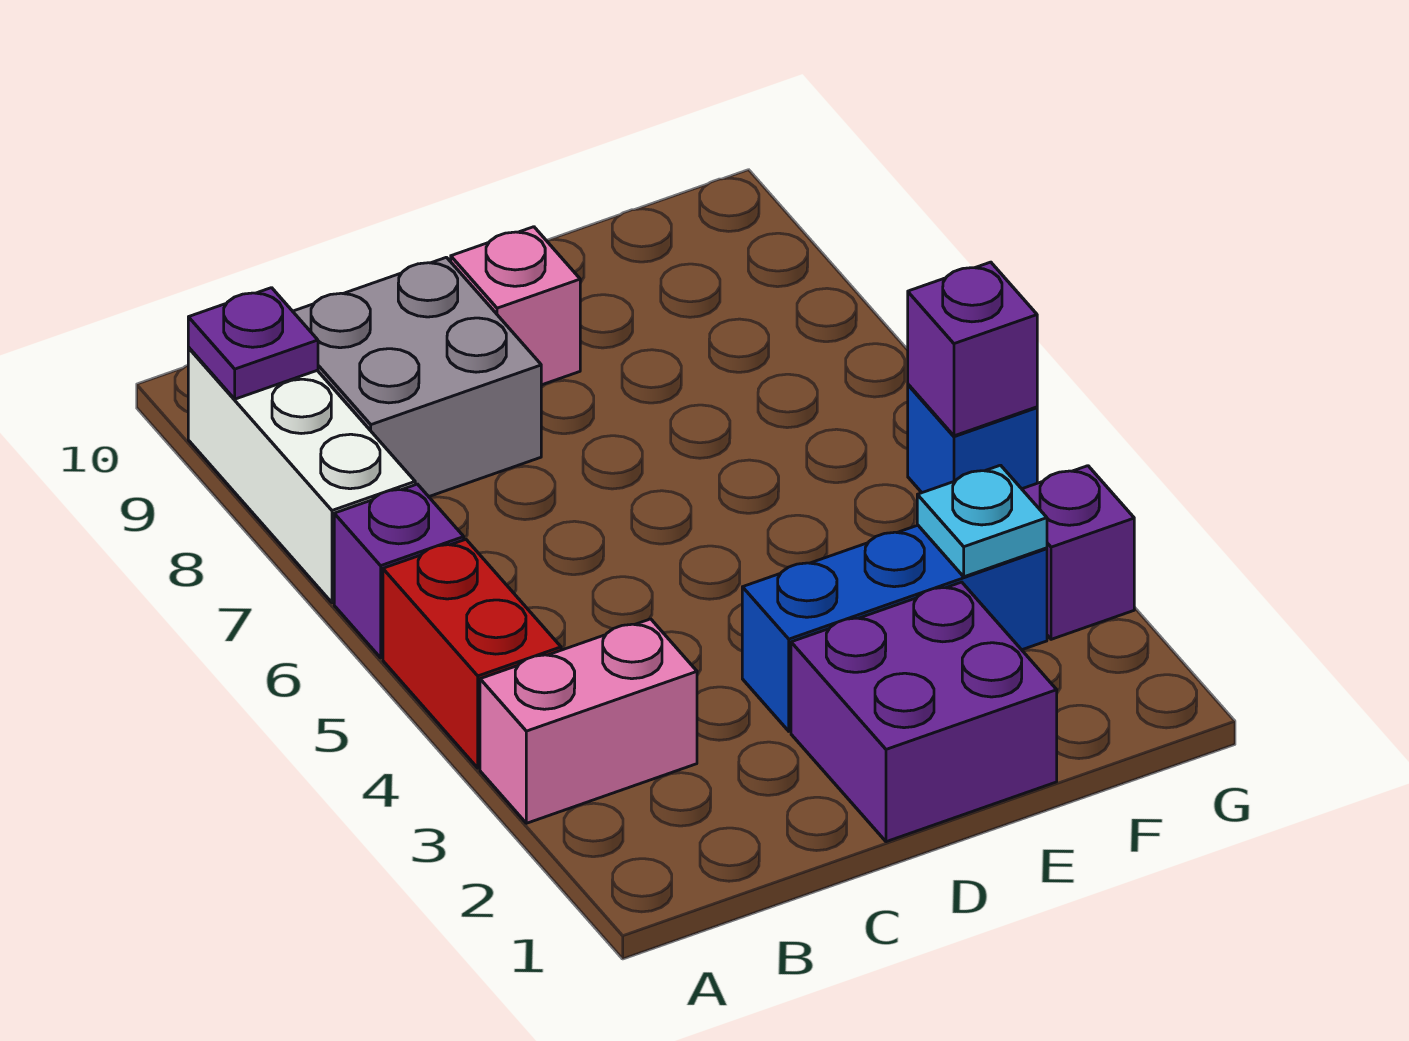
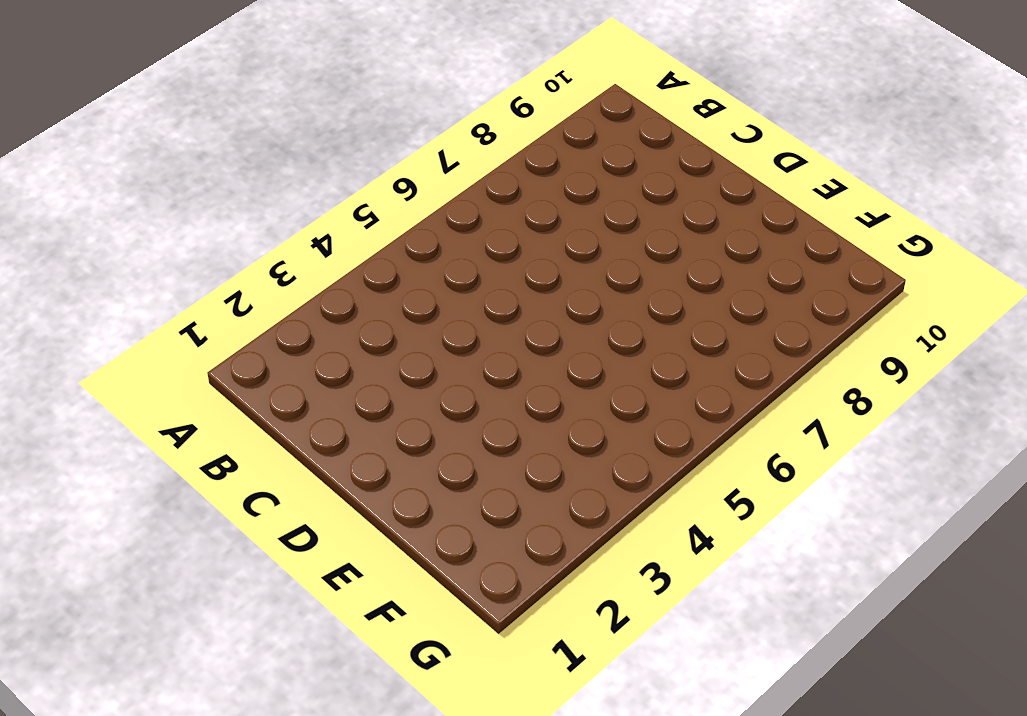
none -> pink 1x2 brick [480,619,697,823]
none -> red 1x2 brick [383,539,561,768]
none -> purple 1x1 brick [334,484,464,658]

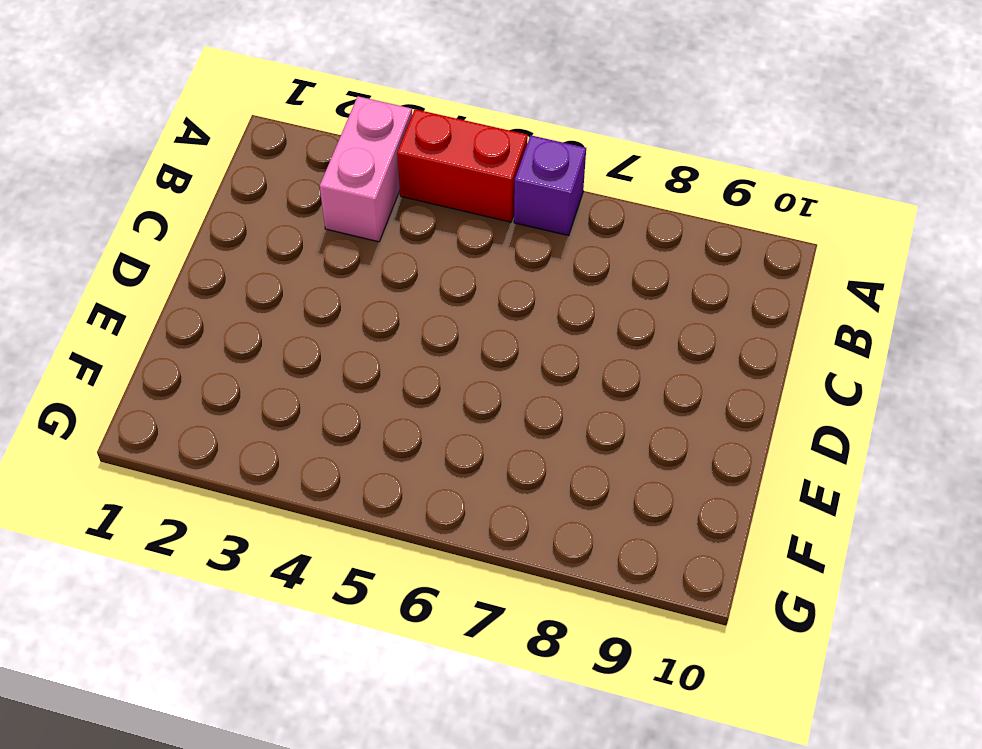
none -> white 1x3 brick [188,348,415,603]
none -> grey 2x2 brick [293,257,541,497]
none -> purple 2x2 brick [791,582,1057,842]

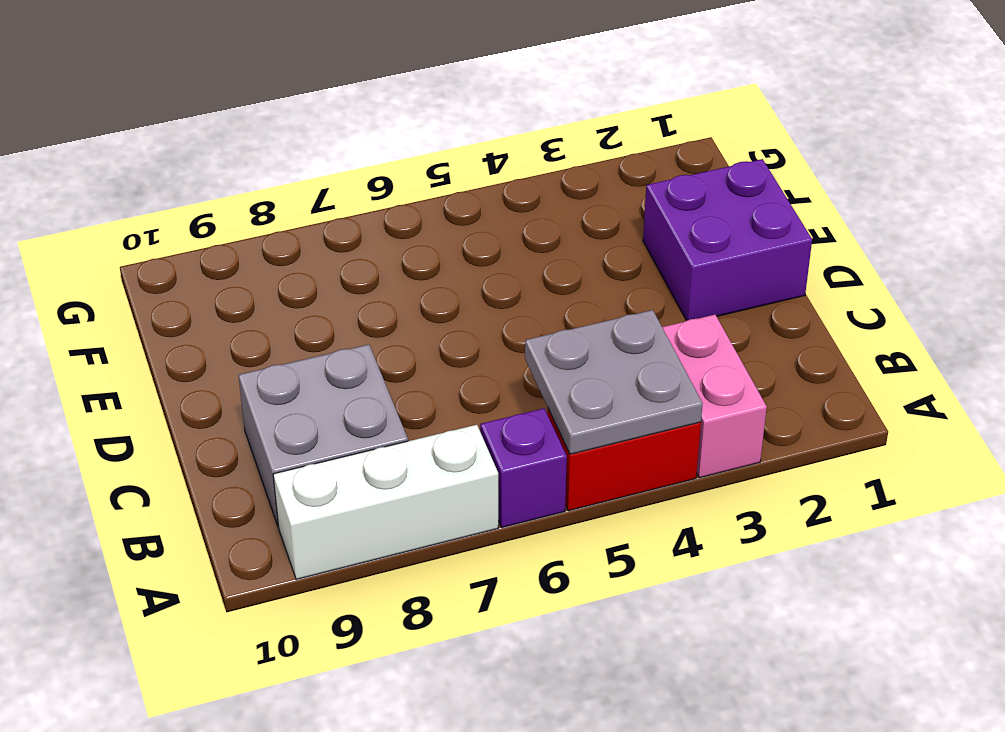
grey 2x2 plate [525,310,703,454] -> none
none -> blue 1x3 brick [742,525,1047,731]
none -> pink 1x1 brick [451,227,580,385]
none -> purple 1x1 brick [1022,466,1134,639]

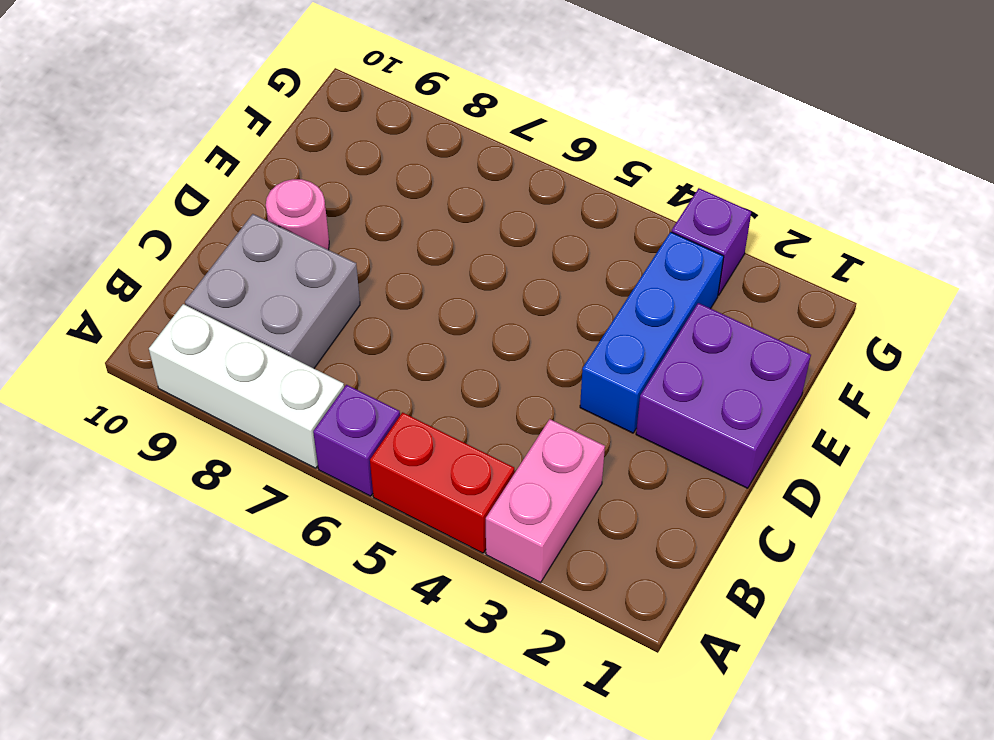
pink 1x1 round brick [266,179,329,250] -> pink 1x1 brick [451,227,580,385]
none -> blue 1x1 brick [908,385,1037,493]
none -> purple 1x1 plate [188,288,318,399]
none -> cyan 1x1 plate [917,465,1047,577]

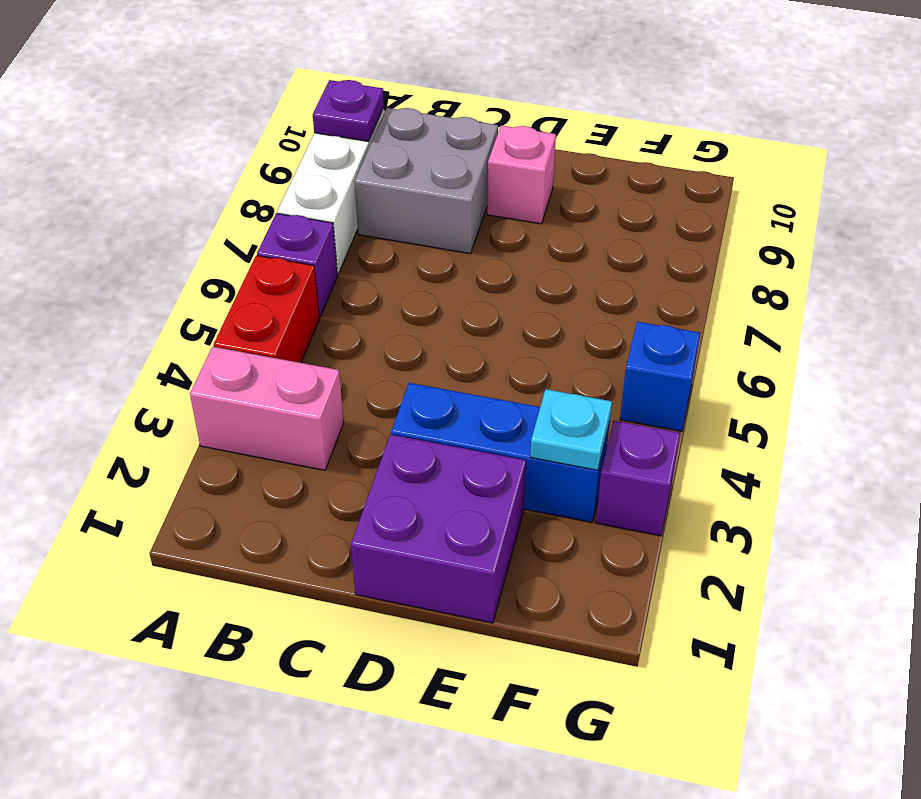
none -> purple 1x1 brick [908,262,1037,436]

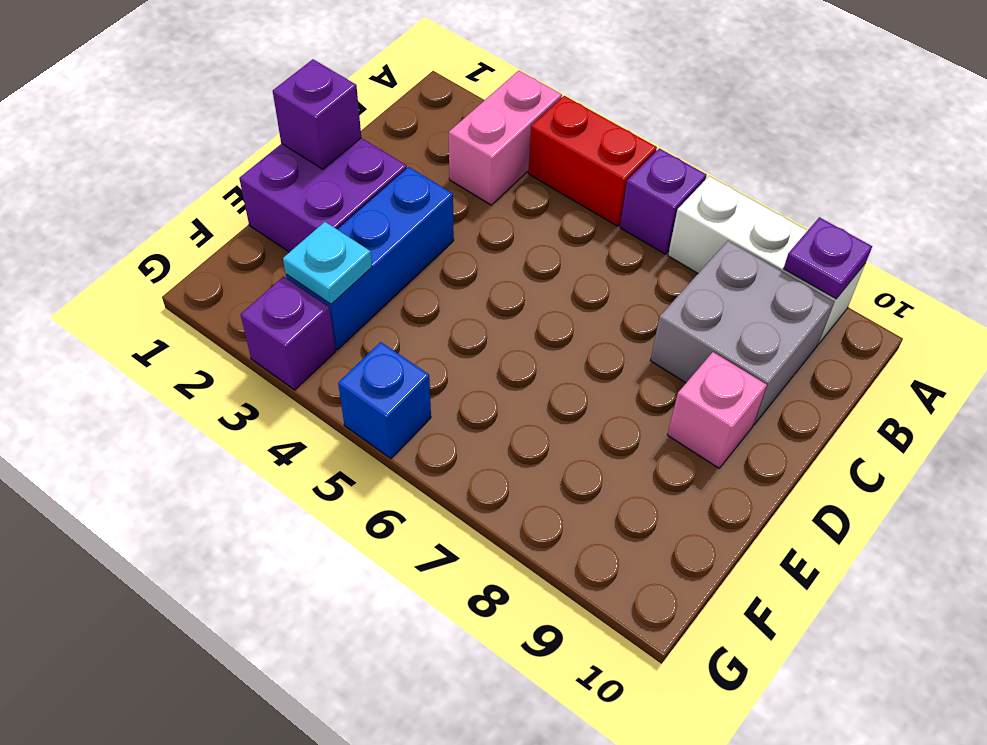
purple 1x1 brick [273,59,361,169] -> purple 1x1 brick moved to [908,262,1037,436]

